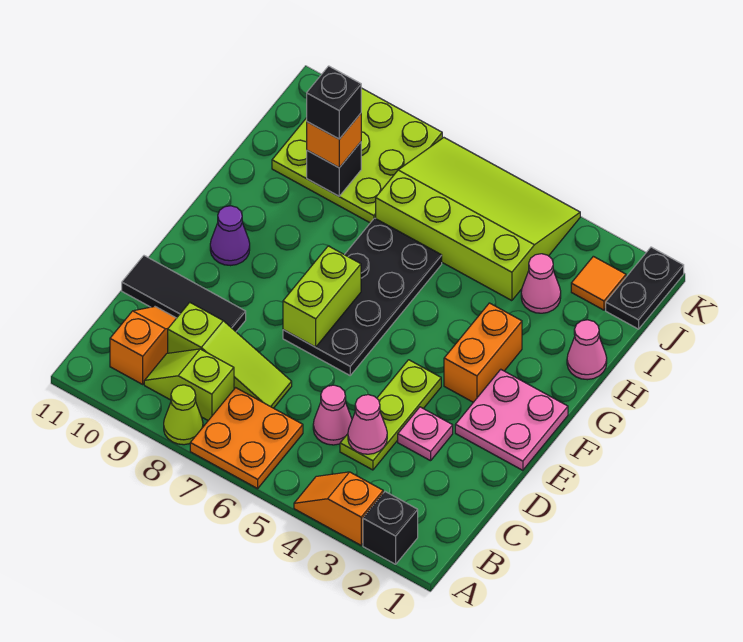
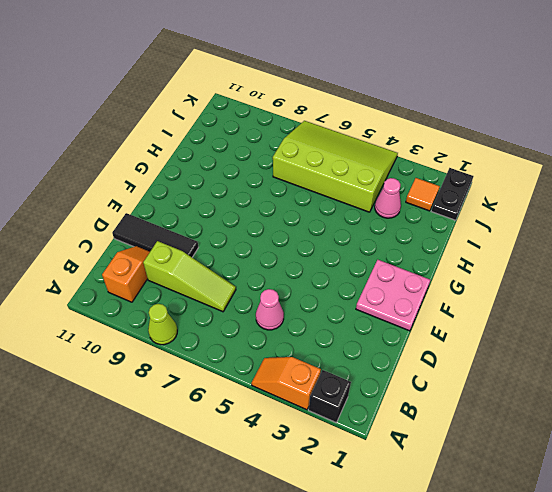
none -> orange 2x2 plate [190,388,303,489]
none -> lime 1x2 slope [144,349,234,420]
none -> lime 1x3 plate [340,360,441,470]

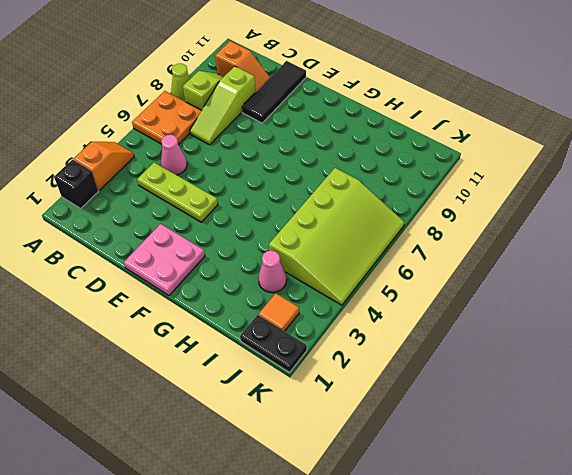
none -> pink 1x1 plate [398,407,453,461]
none -> black 2x4 plate [283,218,442,375]
none -> orange 1x2 brick [444,303,522,402]

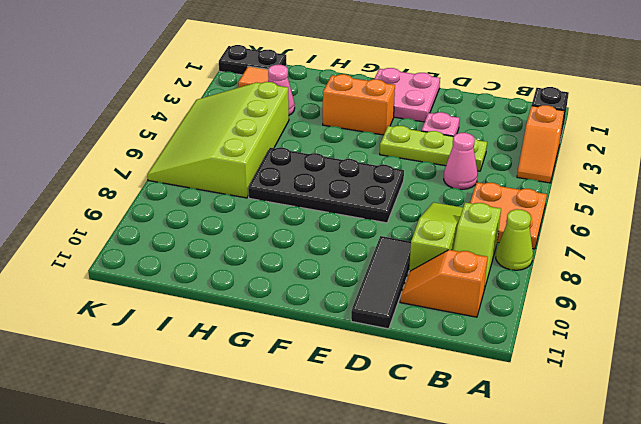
none -> purple 1x1 cone [210,206,250,266]
none -> pink 1x1 cone [567,320,607,380]
none -> lime 3x3 plate [272,88,442,223]

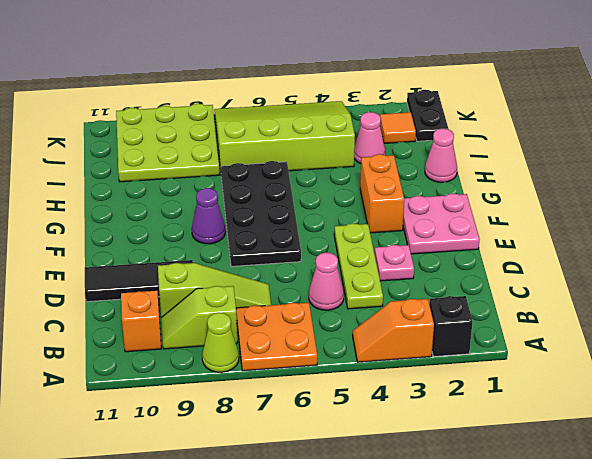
purple 1x1 cone [192,188,226,244] -> purple 1x1 cone moved to [210,206,250,266]
none -> pink 1x1 cone [348,395,387,454]
none -> lime 1x2 brick [283,246,361,347]
none -> black 1x1 brick [307,142,361,196]

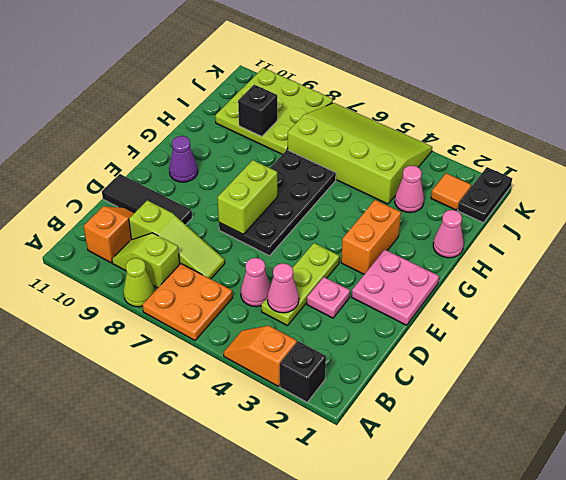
none -> orange 1x1 brick [307,113,361,168]
none -> black 1x1 brick [307,66,361,139]

